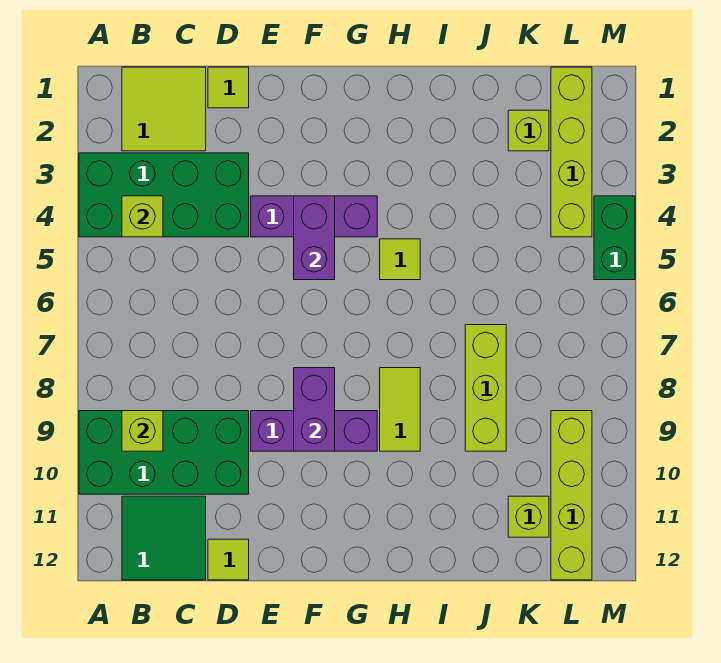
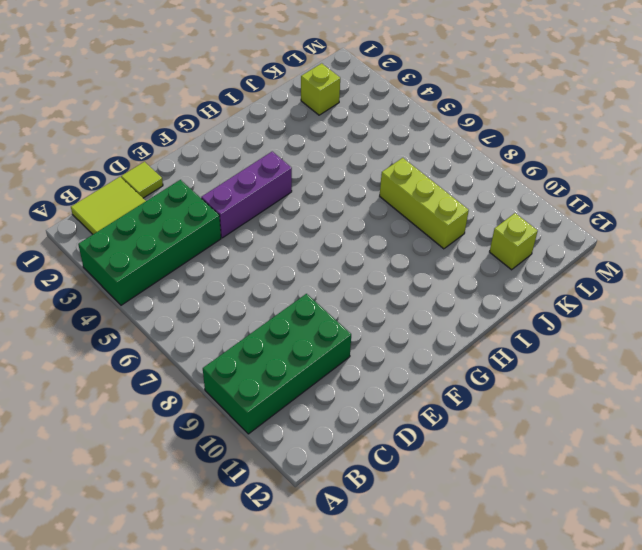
none -> green 2x2 tile [122,496,206,580]
none -> lime 1x1 tile [208,539,249,580]
none -> purple 1x3 brick [251,411,377,451]

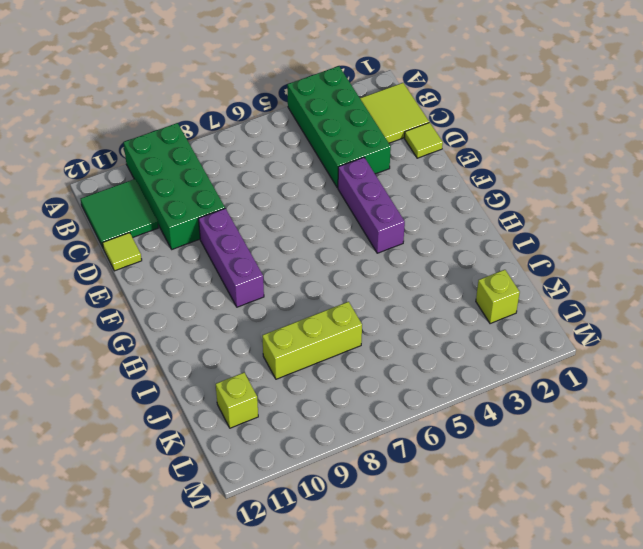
none -> lime 1x1 tile [380,239,420,280]
none -> lime 1x2 tile [380,368,420,451]
none -> lime 1x4 brick [551,67,592,237]

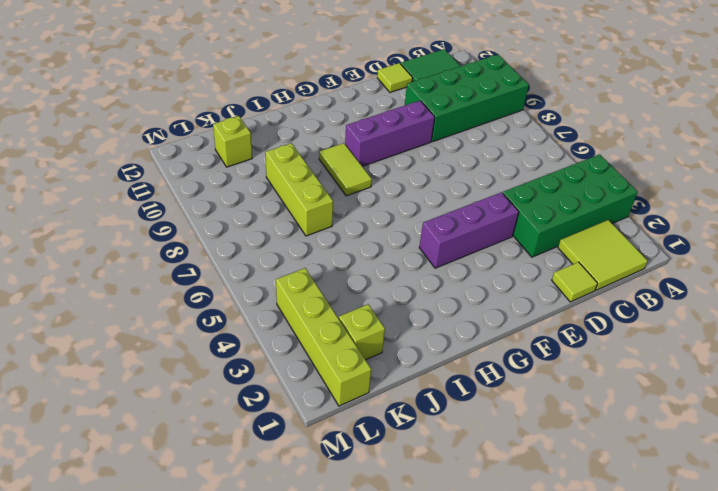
none -> lime 1x1 tile [380,239,420,280]
none -> lime 1x4 brick [551,411,592,580]
none -> green 1x2 brick [594,196,635,280]

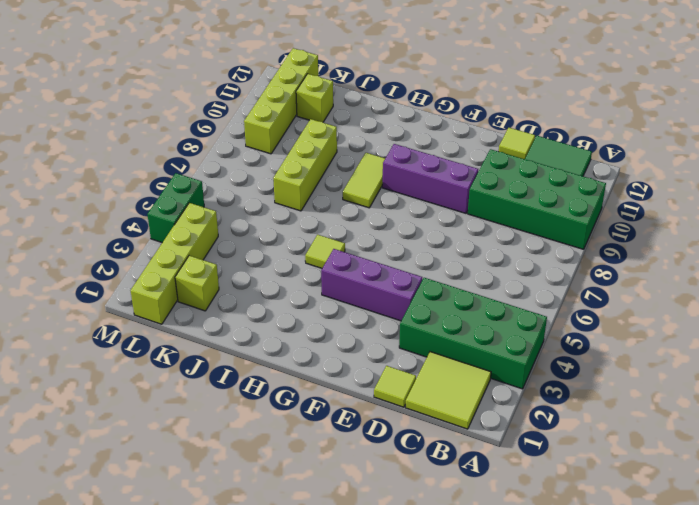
none -> lime 1x1 brick [122,196,163,237]
none -> lime 1x1 brick [122,411,163,451]
none -> purple 1x2 brick [294,196,335,280]

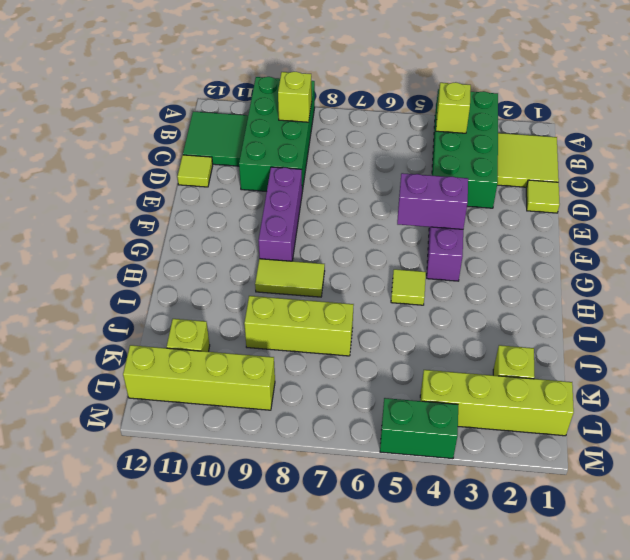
none -> purple 1x2 brick [294,368,335,451]

